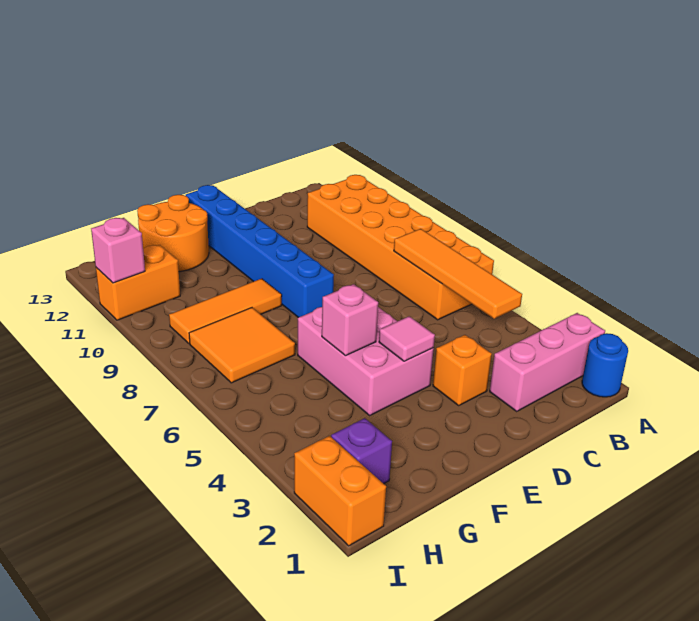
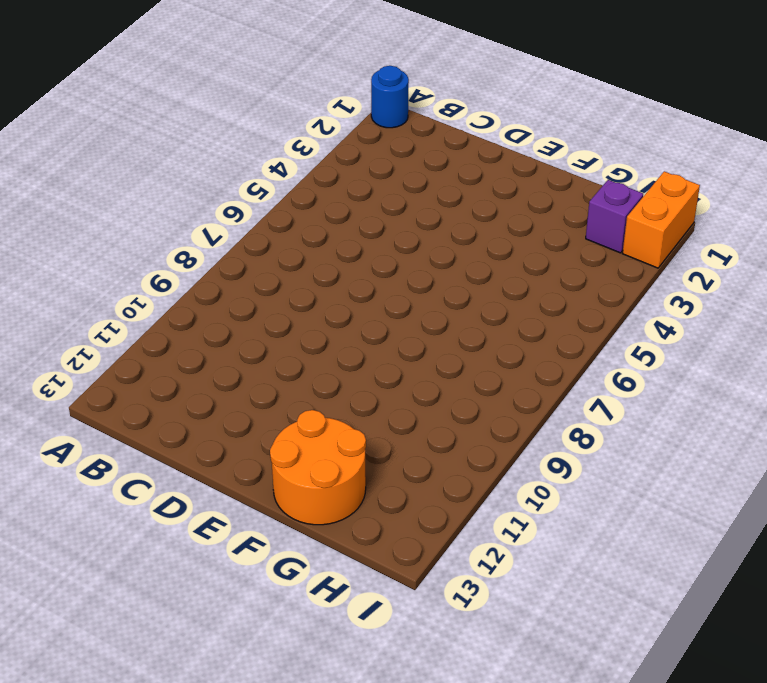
none -> pink 1x3 brick [490,313,605,411]
none -> orange 2x6 brick [307,175,494,320]
none -> orange 1x1 brick [433,335,492,405]

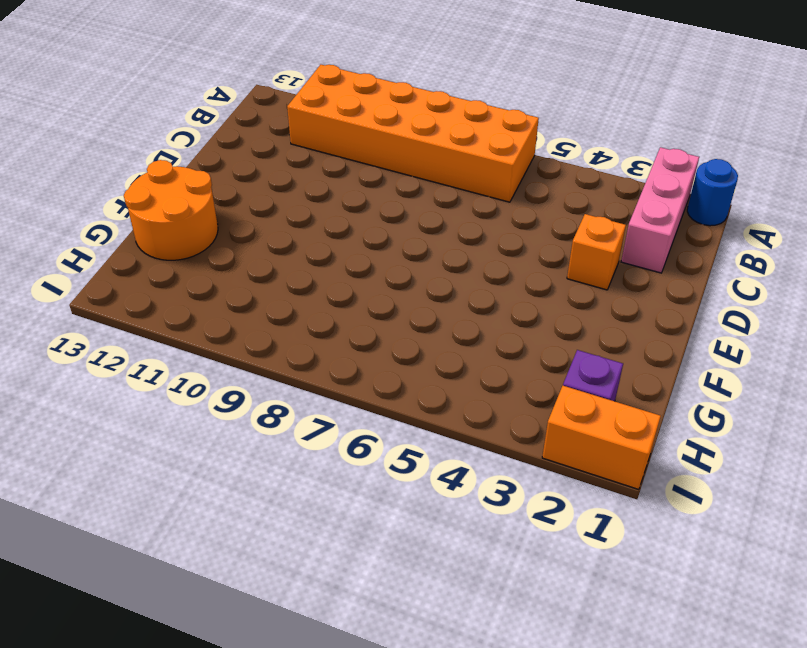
none -> pink 2x3 brick [298,307,434,415]
none -> blue 1x6 brick [186,185,334,318]
none -> orange 1x3 tile [169,279,282,344]

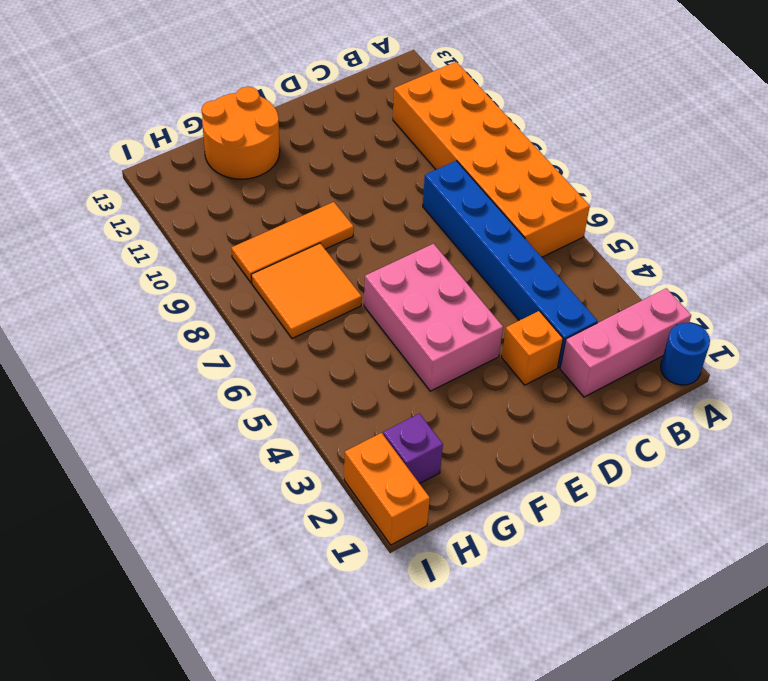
blue 1x6 brick [423,161,598,367] -> blue 1x6 brick moved to [186,185,334,318]
none -> orange 1x2 brick [96,245,180,320]
none -> orange 1x4 tile [394,229,522,319]
none -> pink 1x1 tile [379,316,435,361]

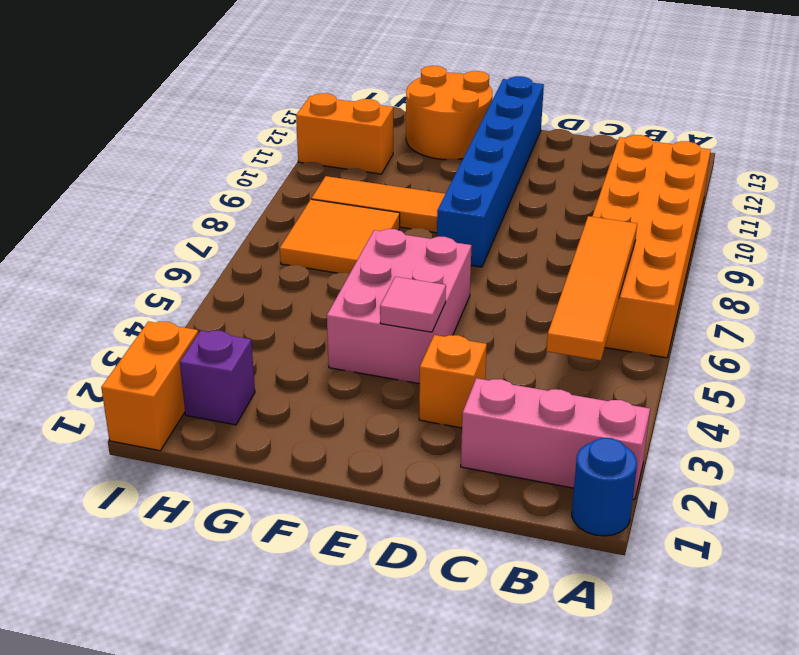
none -> pink 1x1 brick [322,284,378,356]
none -> pink 1x1 brick [91,218,145,283]

